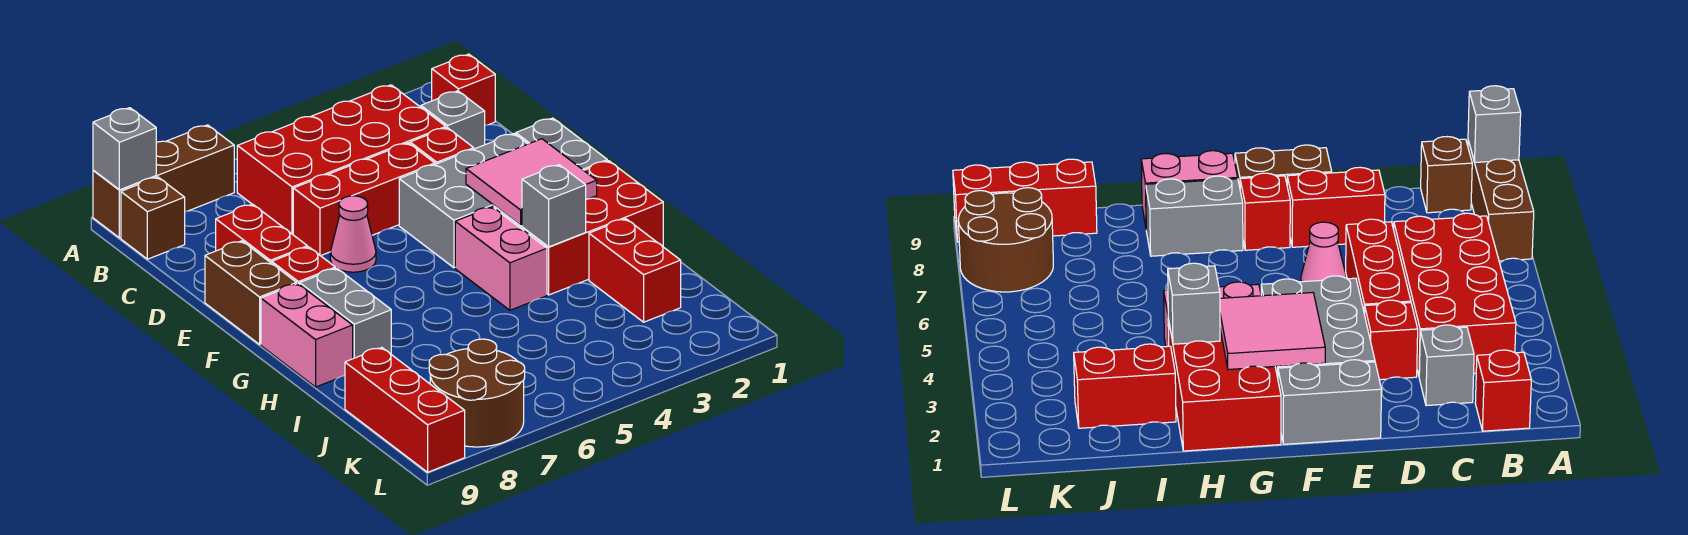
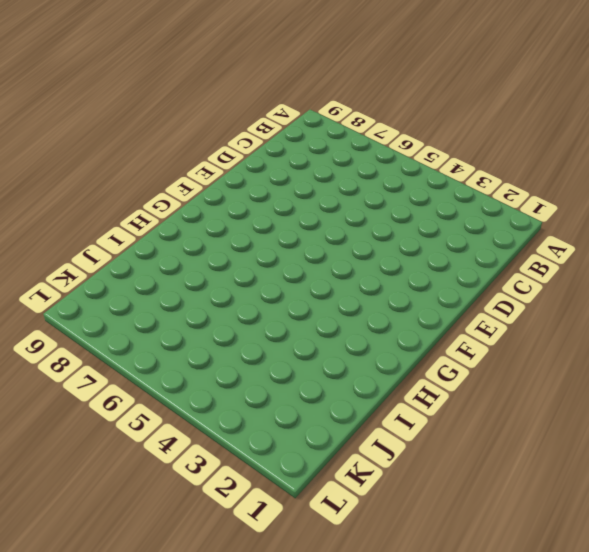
none -> brown 1x3 brick [93,125,234,238]
none -> red 1x1 brick [432,54,495,125]
none -> red 2x4 brick [237,85,446,234]

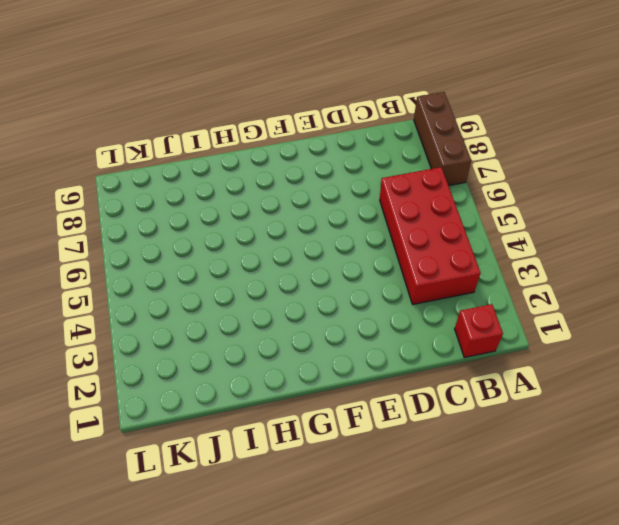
none -> brown 1x1 brick [121,177,185,259]
none -> grey 1x1 brick [421,91,485,149]
none -> red 1x1 brick [410,128,474,164]

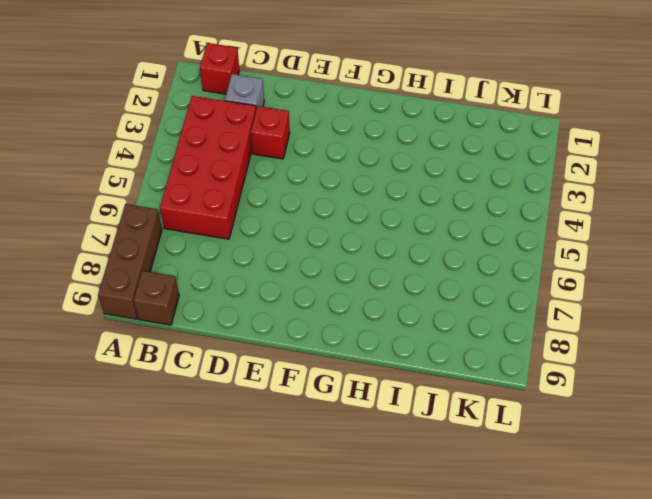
none -> red 1x3 brick [293,143,435,256]
none -> red 1x2 brick [216,204,307,263]
none -> grey 1x2 brick [516,118,607,170]

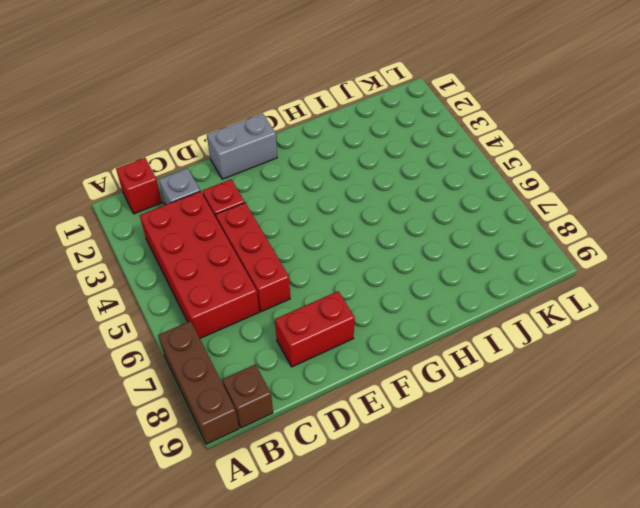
none -> grey 2x3 brick [399,134,527,268]
none -> pink 1x1 cone [330,196,376,272]
none -> brown 1x2 brick [205,241,297,344]

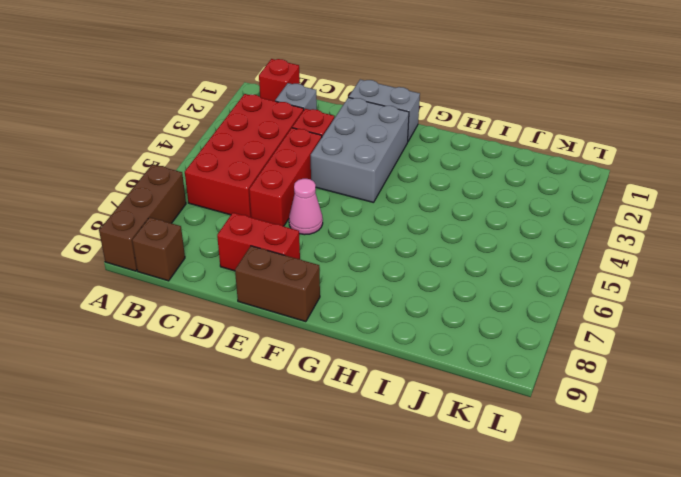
none -> red 1x1 brick [272,247,335,285]
none -> red 2x3 brick [494,161,663,295]
none -> pink 1x2 brick [455,207,547,310]

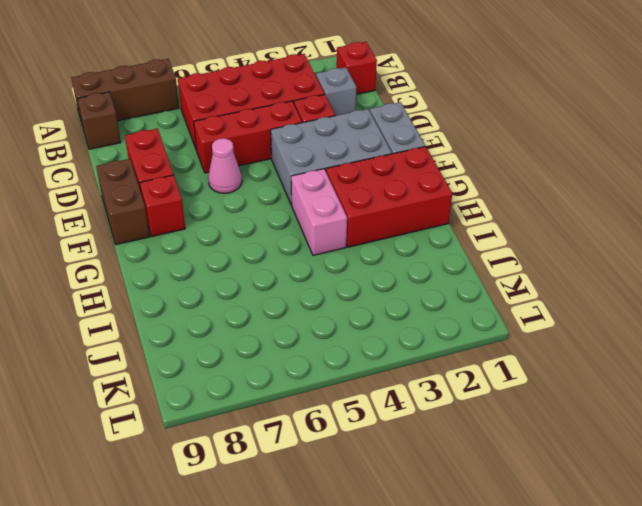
none -> grey 1x2 brick [300,268,391,359]
none -> pink 1x2 brick [261,284,353,387]
none -> red 1x2 brick [589,219,681,322]

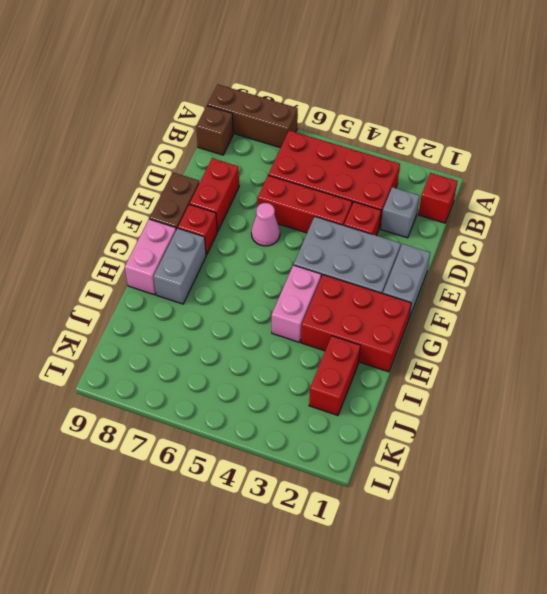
none -> red 1x3 brick [345,348,465,472]
none -> brown 2x2 round brick [429,339,525,447]
none -> grey 1x1 brick [93,108,156,190]

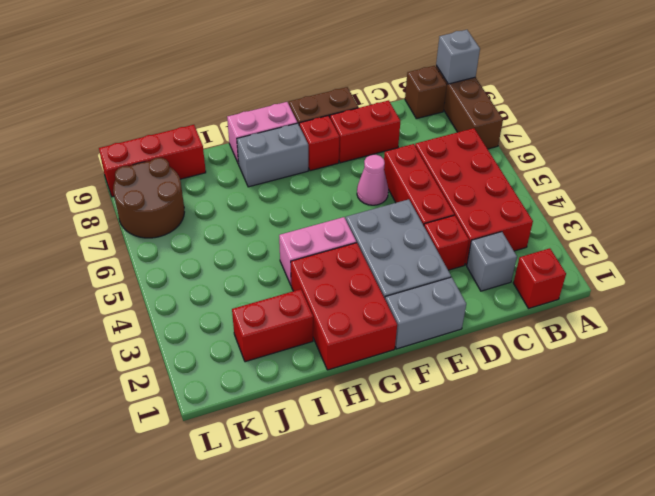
none -> pink 2x2 tile [466,139,597,226]
none -> grey 1x1 brick [522,165,586,247]

